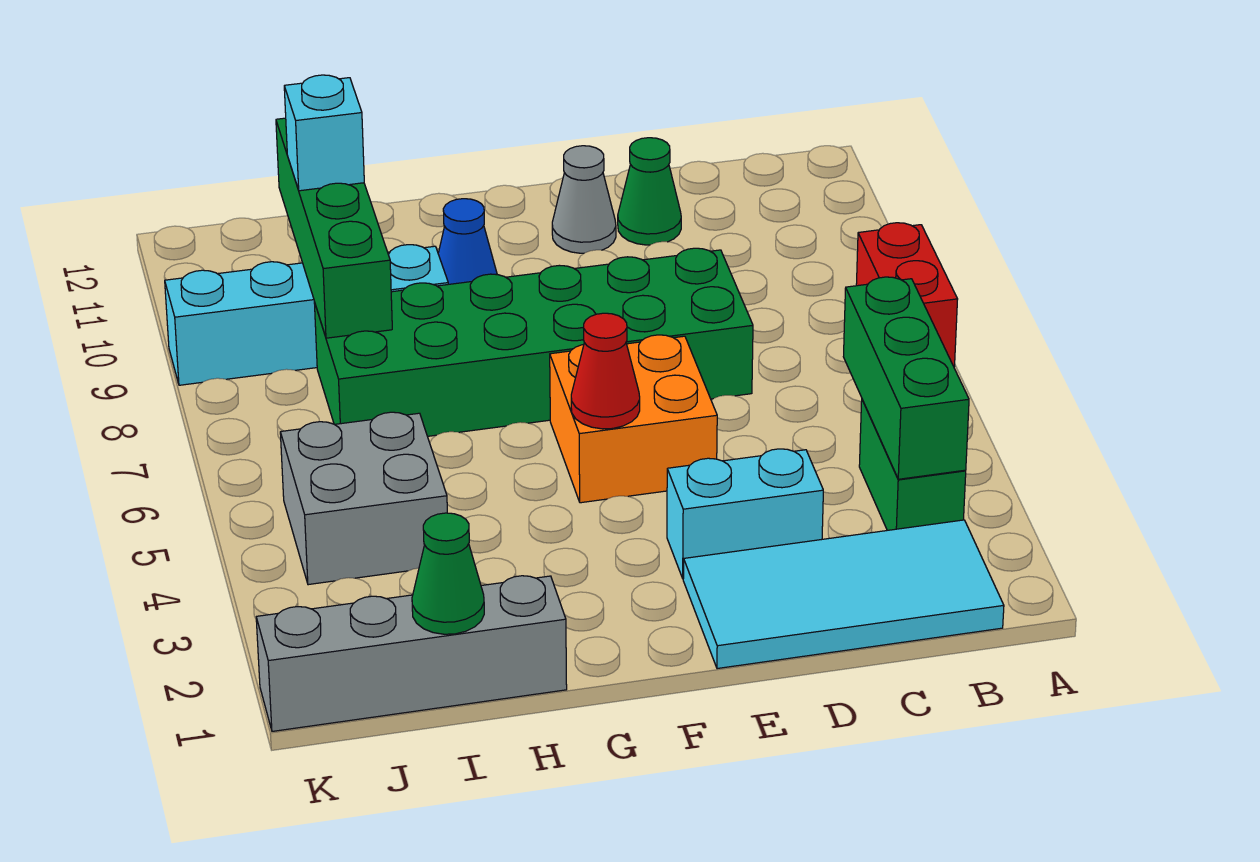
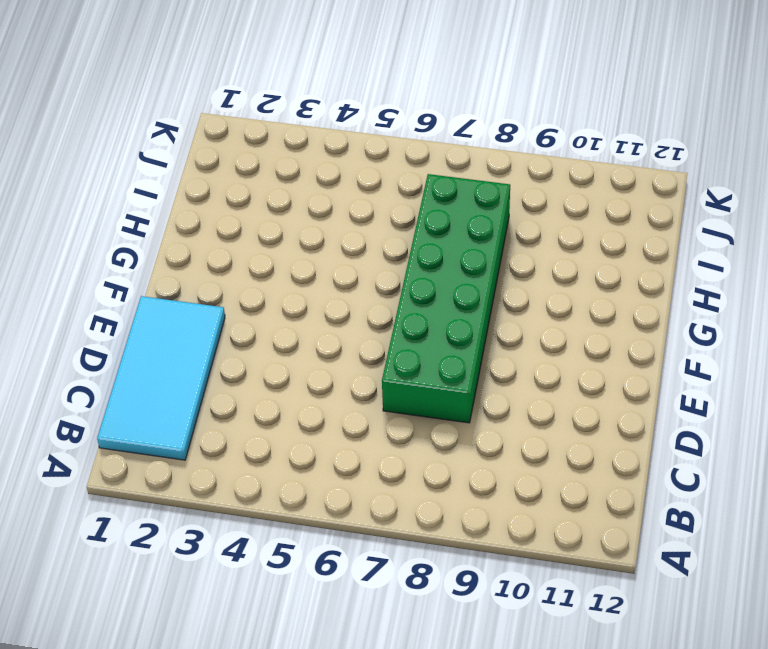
none -> red 1x2 brick [856,223,958,367]
none -> green 1x2 brick [859,399,966,530]
none -> cyan 1x2 brick [667,449,823,579]

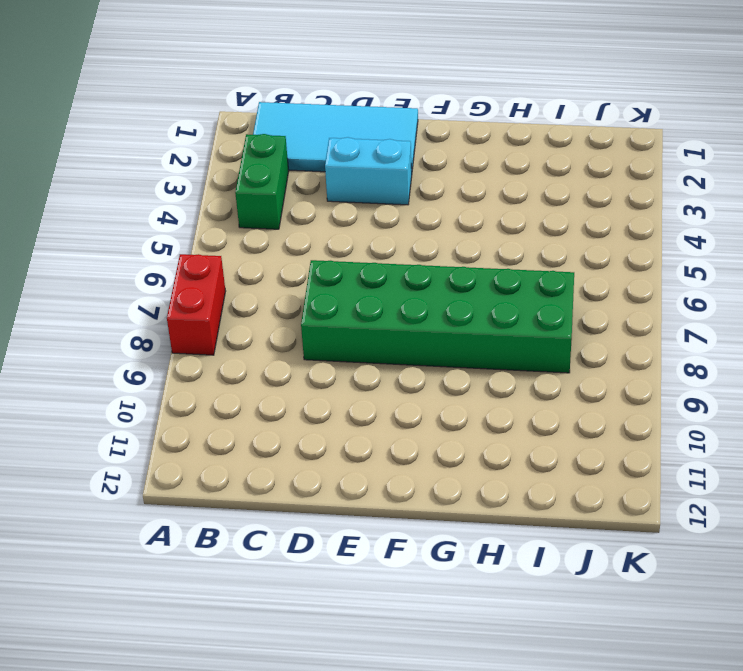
none -> green 1x1 cone [618,138,681,245]
none -> orange 2x2 brick [550,335,717,503]
none -> grey 1x1 cone [552,146,616,253]

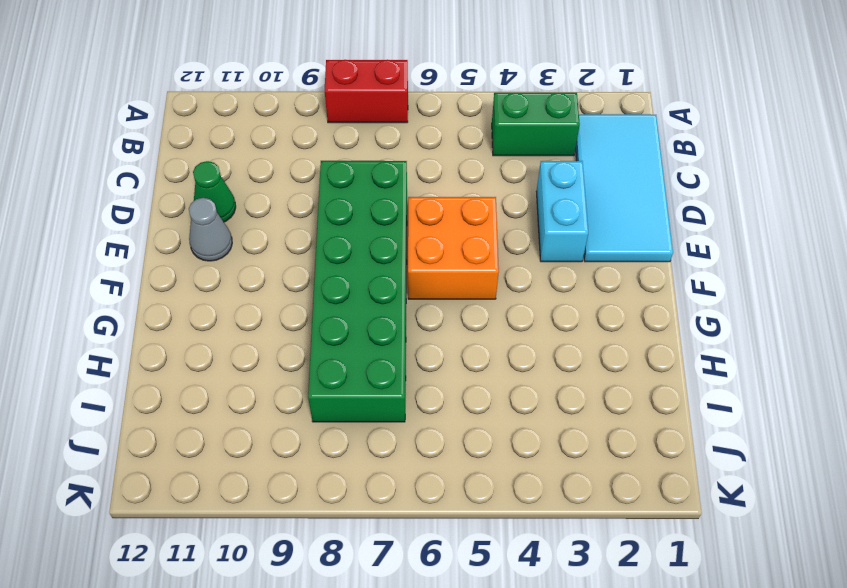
none -> blue 1x1 cone [438,199,497,284]
none -> grey 1x4 brick [256,576,567,731]
none -> cyan 1x4 brick [165,245,448,385]

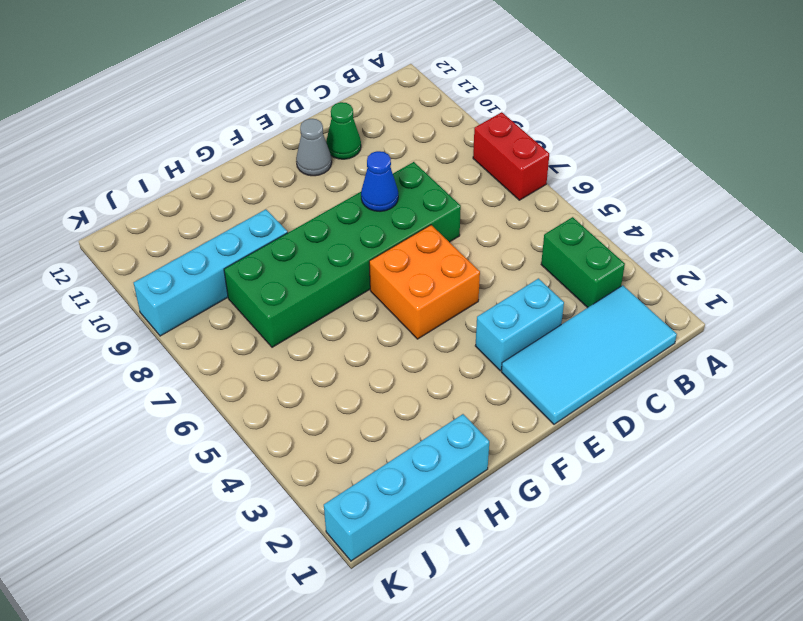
blue 1x1 cone [361,151,398,211] -> blue 1x1 cone moved to [438,199,497,284]
cyan 1x4 brick [324,414,489,561] -> grey 1x4 brick [256,576,567,731]
none -> grey 2x2 brick [280,412,447,585]
none -> green 1x3 brick [843,277,969,479]
none -> red 1x1 cone [571,313,640,429]

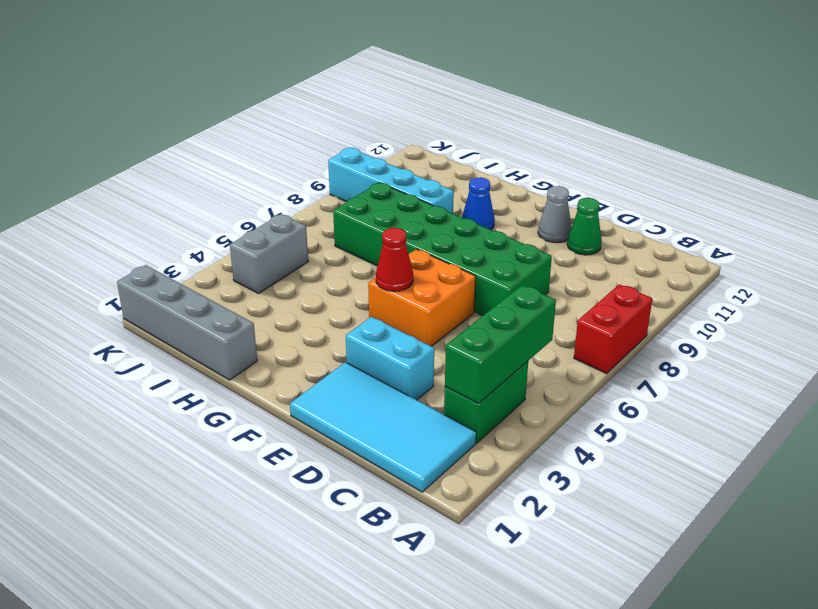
grey 1x2 brick [230,214,308,294] -> grey 2x2 brick [280,412,447,585]
none -> green 1x1 cone [412,513,484,634]
none -> green 1x4 brick [276,118,392,338]
none -> cyan 1x1 brick [284,75,364,191]

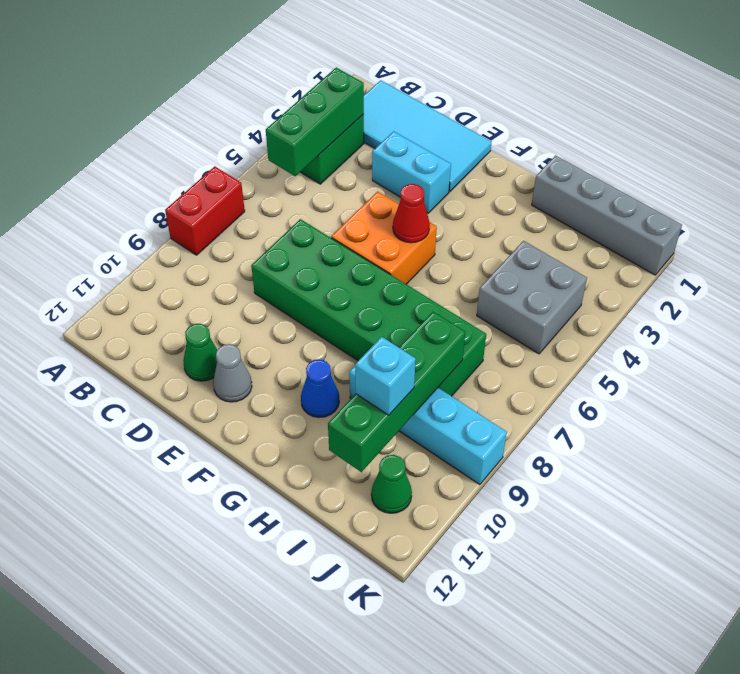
green 1x1 cone [371,455,412,513] -> green 1x1 cone moved to [412,513,484,634]

